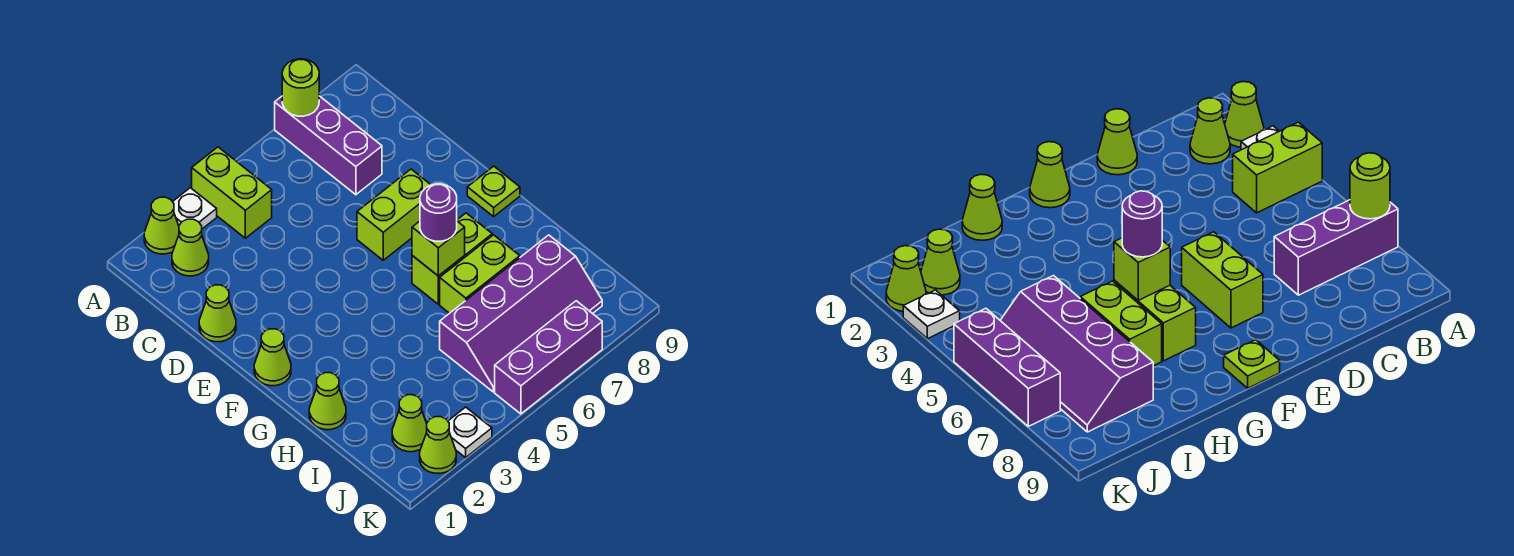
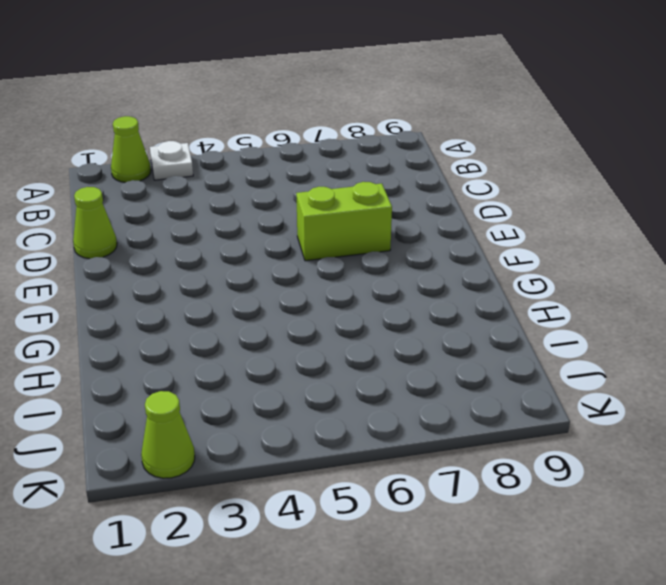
none -> lime 1x2 brick [192,147,272,238]
none -> purple 1x3 brick [275,96,382,195]
none -> lime 1x1 cone [172,219,209,276]

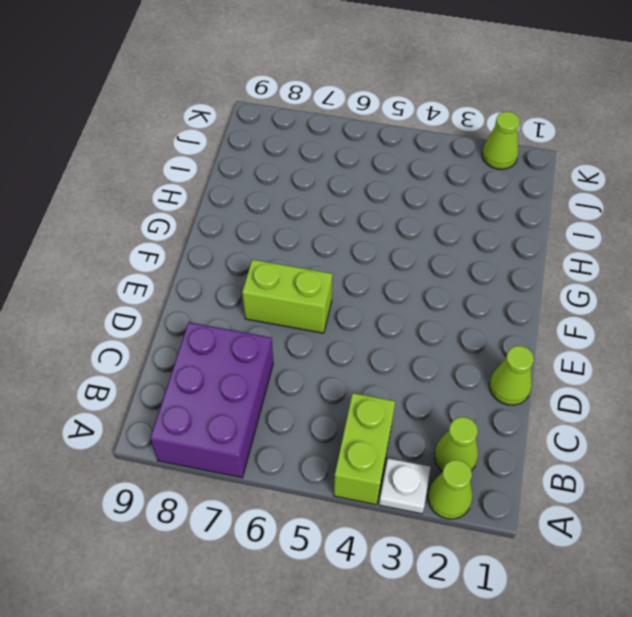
purple 2x3 brick [150,322,273,478] -> purple 1x3 brick [275,96,382,195]
none -> lime 1x1 cone [254,329,291,386]
none -> lime 1x1 plate [467,166,520,217]
none -> lime 1x2 brick [412,213,492,304]

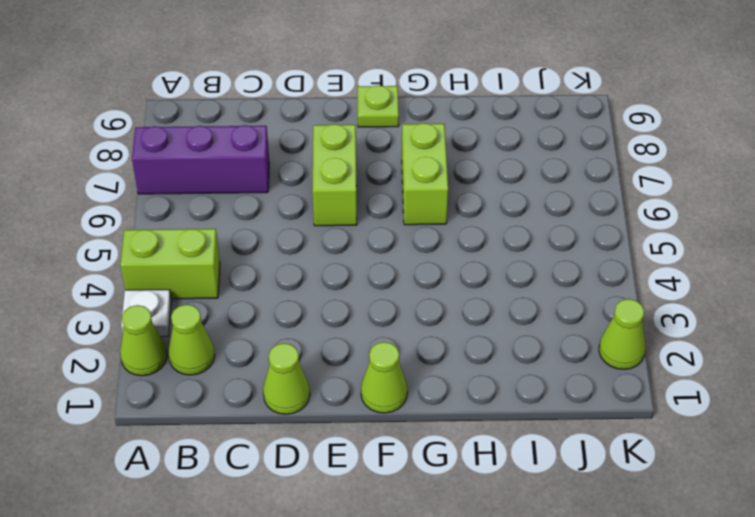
none -> lime 1x1 cone [309,373,346,430]
none -> lime 1x2 brick [440,235,520,313]
none -> purple 2x4 slope [440,235,602,392]

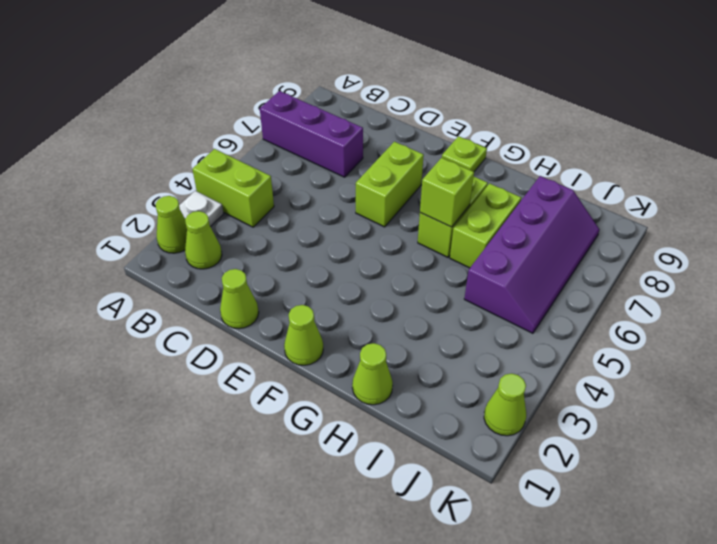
none -> lime 1x1 cone [392,395,427,452]
none -> white 1x1 plate [448,407,492,458]
none -> purple 1x3 brick [495,301,602,414]

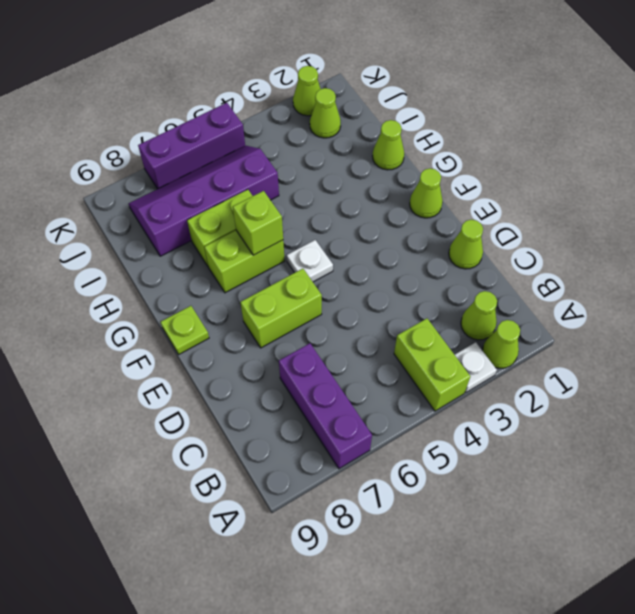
white 1x1 plate [287,240,333,282] -> white 1x1 plate moved to [448,407,492,458]
none -> lime 1x1 round brick [282,59,319,116]
none -> purple 1x1 round brick [420,184,457,241]

